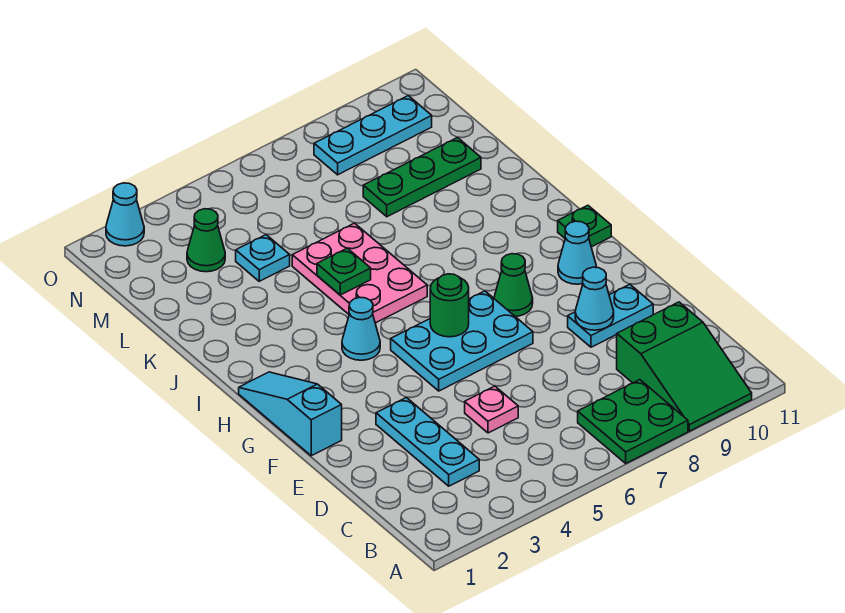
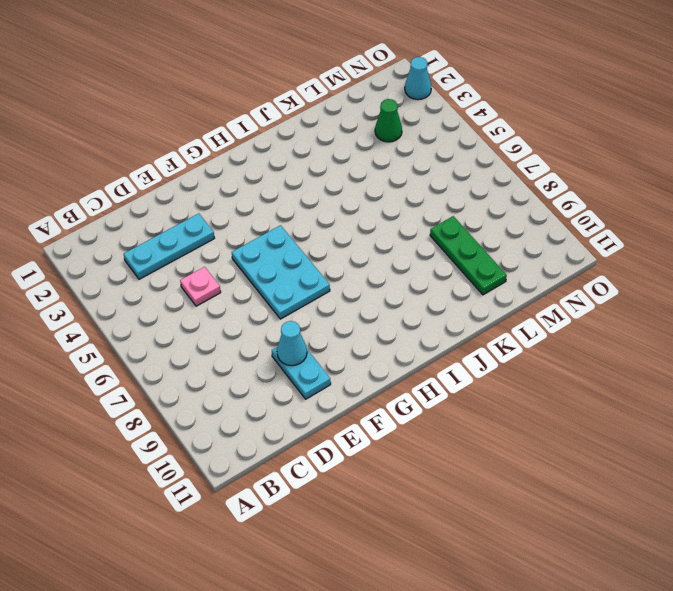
none -> green 2x2 plate [578,380,688,463]
none -> green 2x3 slope [617,302,752,431]
none -> cyan 1x3 slope [239,372,342,456]

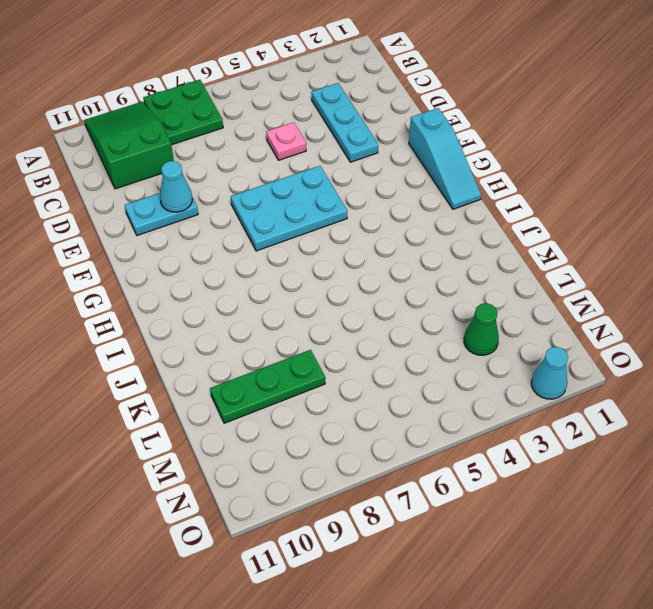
none -> green 1x1 cone [494,254,533,316]
none -> cyan 1x1 cone [558,221,596,284]
none -> cyan 1x1 cone [342,297,380,360]

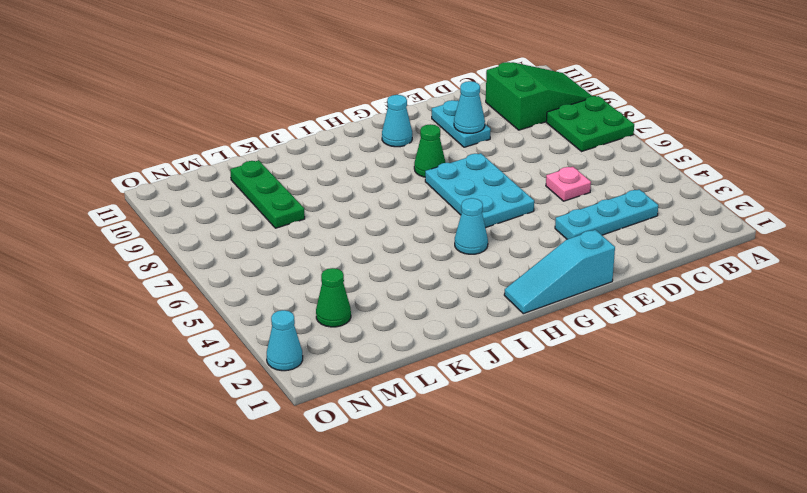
none -> green 1x1 plate [558,205,611,247]
none -> pink 2x3 plate [292,223,427,323]
none -> cyan 1x1 plate [236,235,290,281]

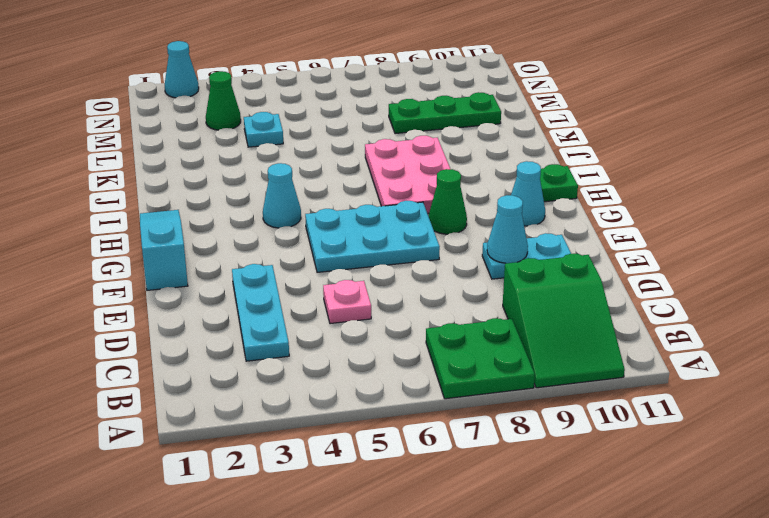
pink 2x3 plate [365,136,450,214] -> pink 2x3 plate moved to [292,223,427,323]
none -> cyan 1x3 plate [314,96,432,175]
none -> green 1x1 round brick [430,274,469,337]
none -> green 1x1 plate [317,248,371,295]

